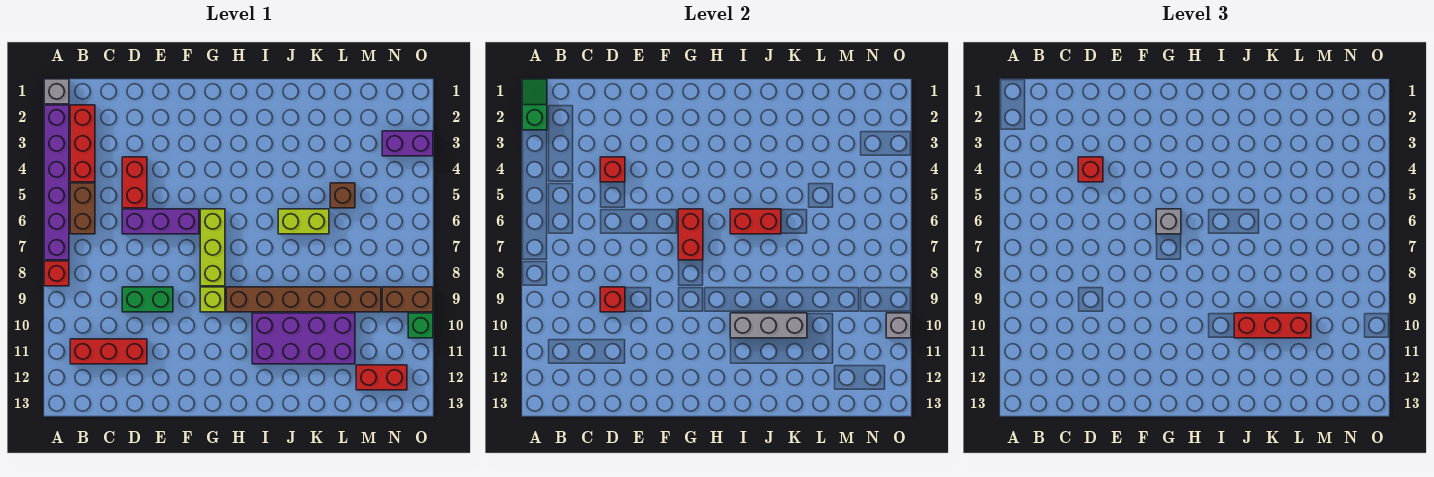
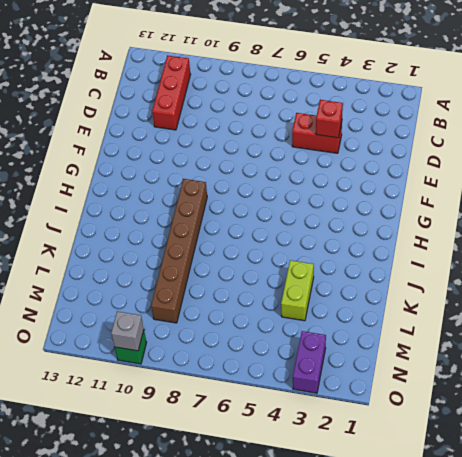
lime 1x2 brick [281,260,314,321] -> lime 1x2 brick moved to [278,209,329,234]
none -> grey 1x1 brick [44,79,69,104]
none -> purple 1x6 brick [44,105,69,260]
none -> red 1x1 brick [44,261,69,286]

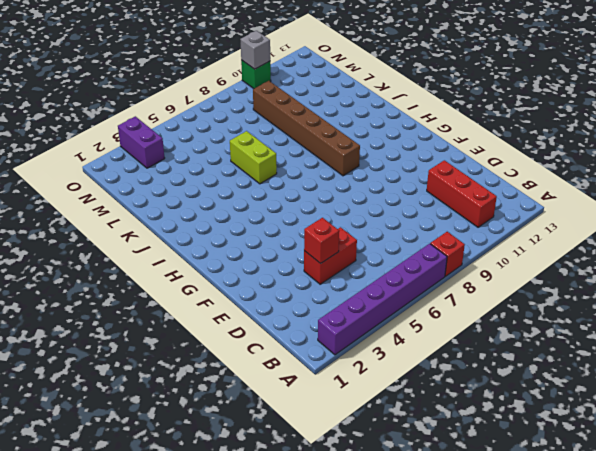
none -> grey 1x1 brick [44,79,69,104]
none -> red 1x3 brick [70,105,95,182]
none -> brown 1x2 brick [70,183,95,234]

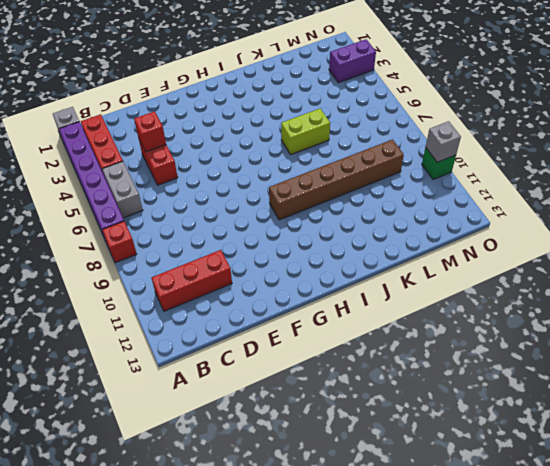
grey 1x2 brick [102,161,143,218] -> brown 1x2 brick [70,183,95,234]
none -> purple 1x3 brick [122,209,199,234]
none -> green 1x2 brick [122,287,173,312]
none -> lime 1x3 brick [200,209,225,286]

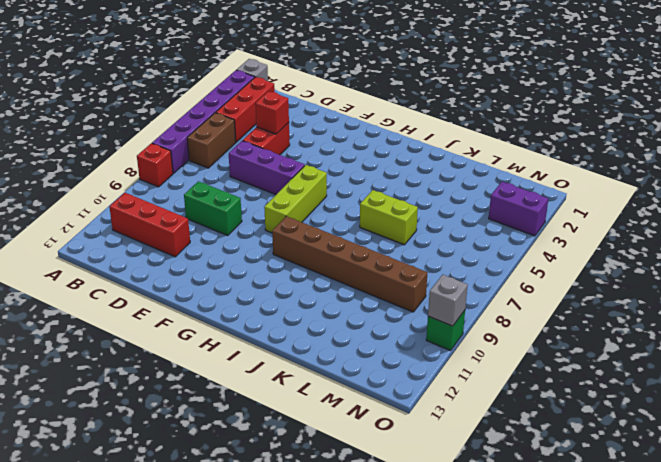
none -> lime 1x1 brick [200,287,225,312]
none -> purple 2x4 brick [252,313,355,364]
none -> brown 1x1 brick [330,183,355,208]

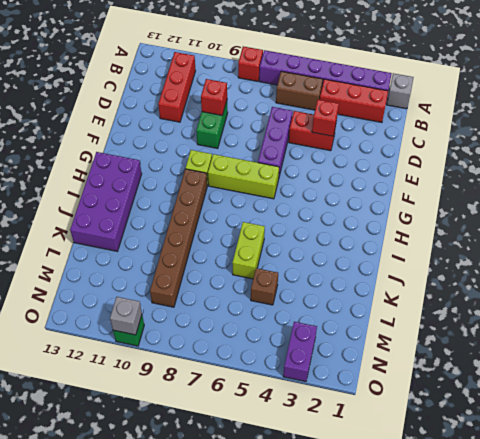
purple 2x4 brick [70,152,142,251] -> purple 2x4 brick moved to [252,313,355,364]
none -> red 1x2 brick [356,365,407,390]
none -> brown 1x2 brick [382,287,433,312]
none -> green 1x2 slope [522,79,547,130]

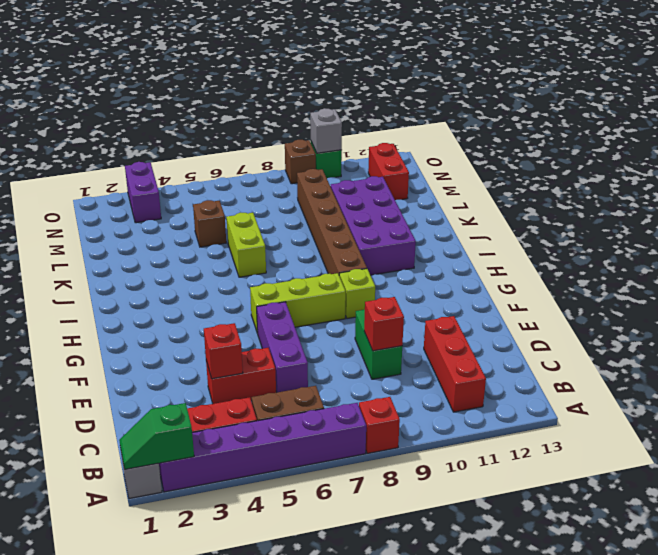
brown 1x1 brick [285,140,316,184] -> brown 1x2 brick [382,287,433,312]
none -> red 1x2 brick [678,209,703,260]
none -> red 1x2 brick [730,209,781,234]
none -> grey 1x3 brick [730,313,807,338]

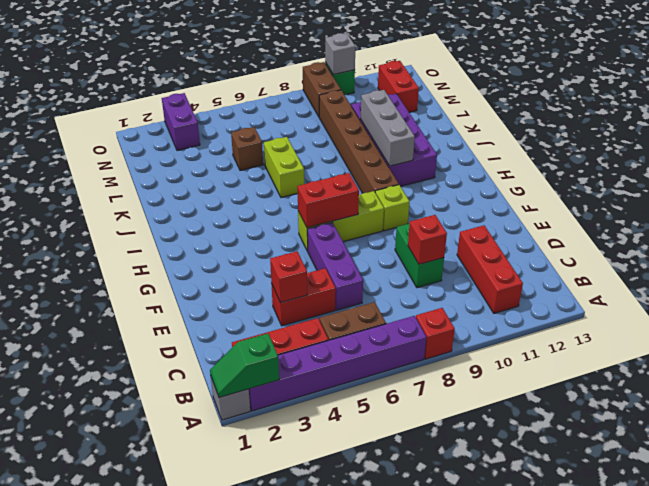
none -> red 1x2 brick [730,209,781,234]
none -> red 1x1 brick [1078,157,1103,182]
none -> grey 1x1 brick [1156,209,1181,234]

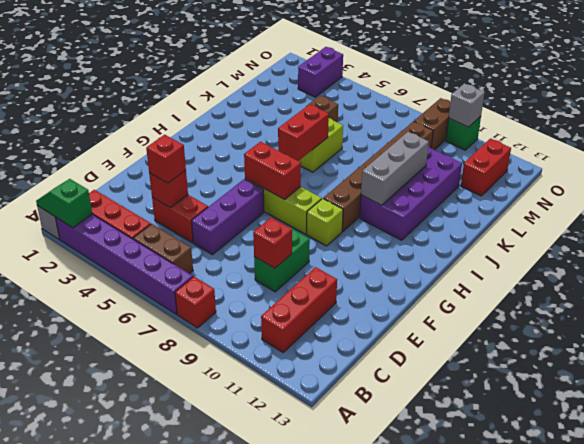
none -> grey 1x1 brick [1156,209,1181,234]
none -> red 1x3 brick [1234,313,1311,338]

